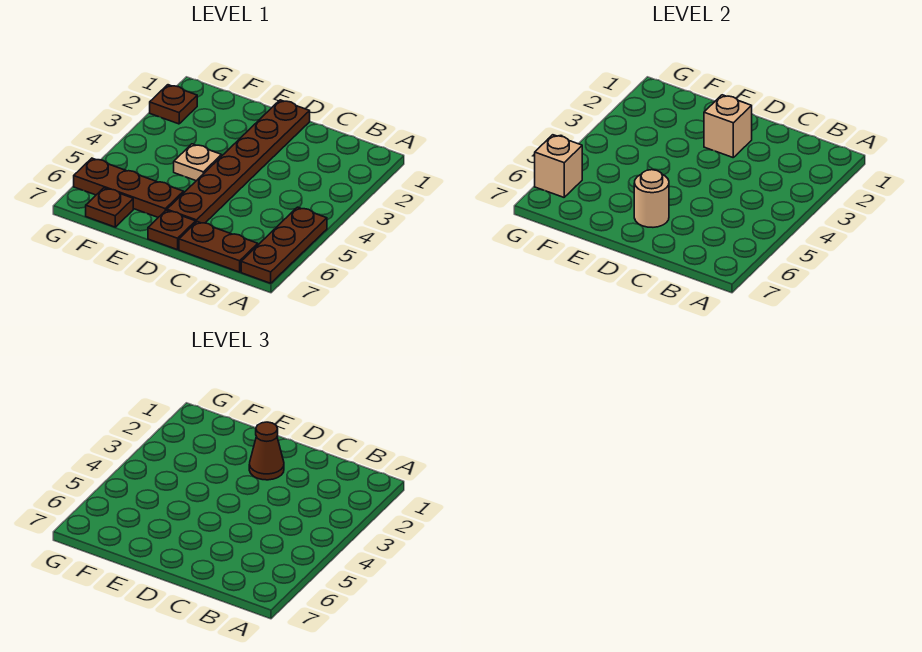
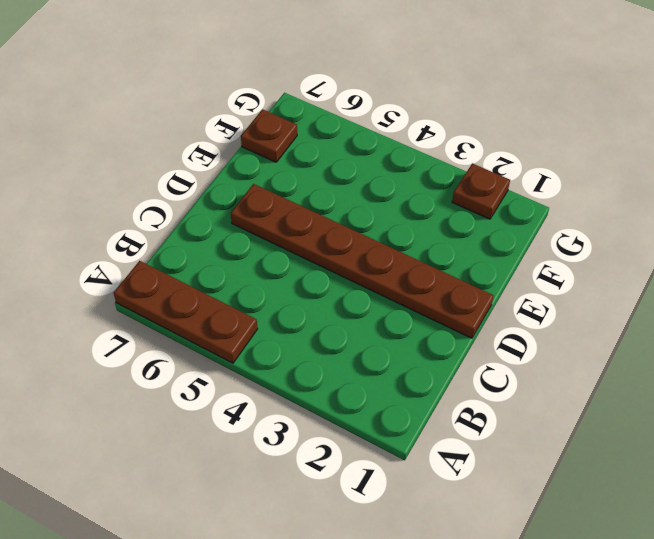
none -> brown 1x2 plate [179,222,258,272]
none -> brown 1x1 plate [148,210,196,250]
none -> tan 1x1 plate [174,144,221,181]

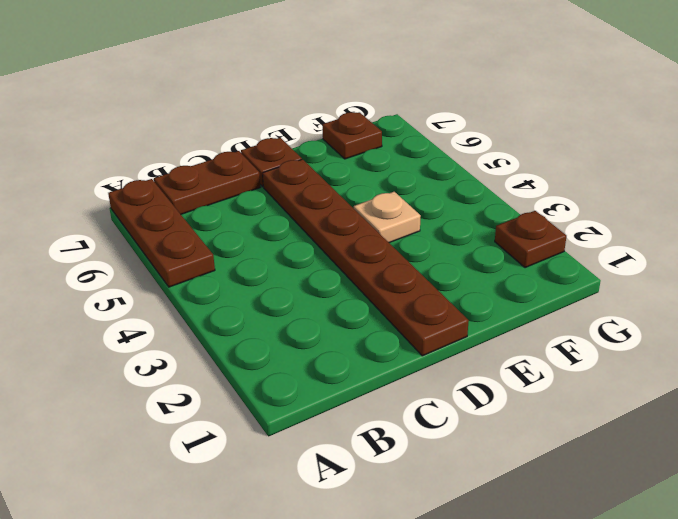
none -> brown 1x3 plate [74,158,184,217]
none -> tan 1x1 brick [704,95,752,157]
none -> tan 1x1 round brick [634,170,669,227]

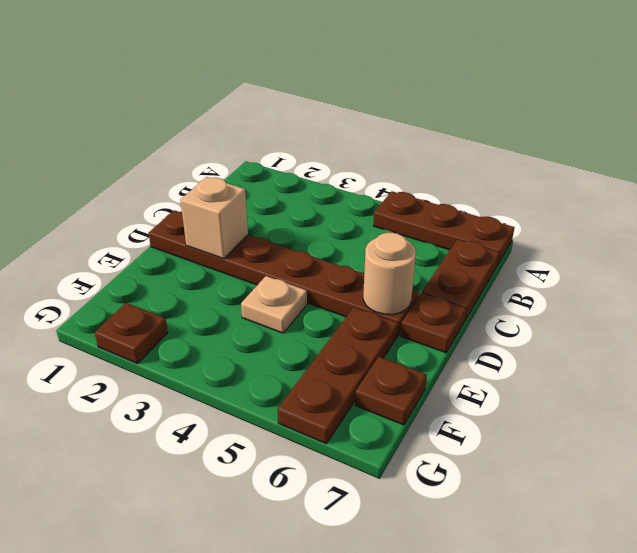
none -> tan 1x1 brick [535,135,582,197]
none -> brown 1x1 cone [249,422,284,480]

